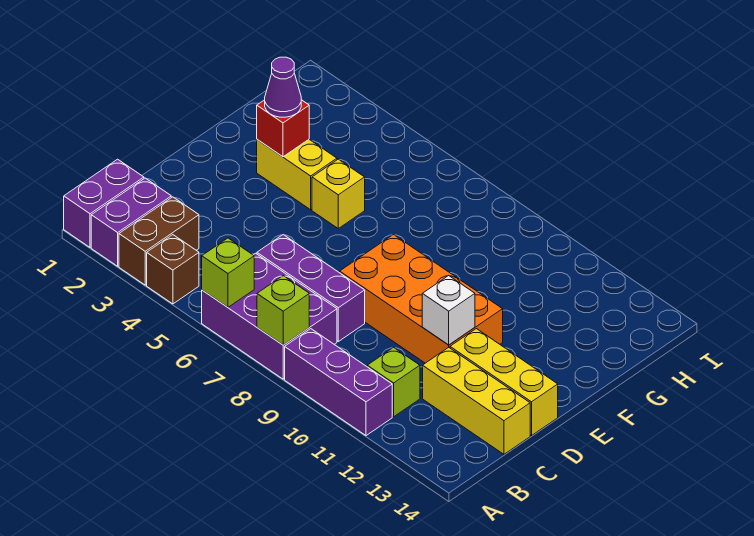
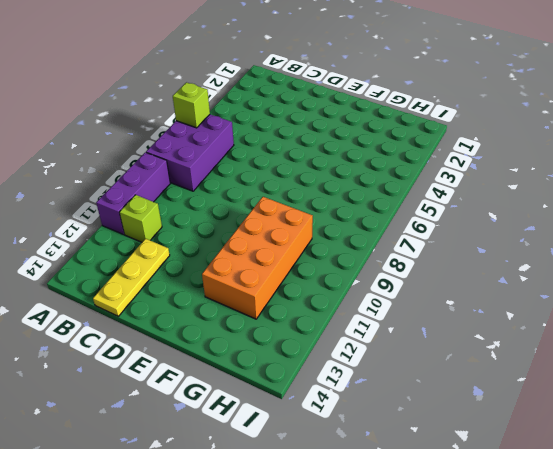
yellow 1x3 plate [93,239,170,316] -> yellow 1x3 brick [423,347,530,454]
orange 2x4 brick [202,197,313,319] -> orange 2x4 brick moved to [340,235,503,363]
none -> purple 1x2 brick [64,159,144,247]
none -> purple 1x2 brick [91,178,171,266]
none -> brown 1x2 brick [119,197,199,285]

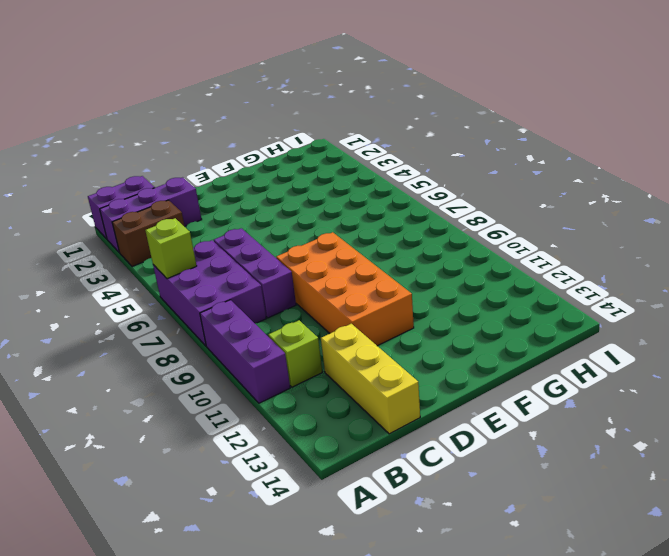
purple 1x3 brick [100,177,202,252] -> purple 1x2 brick [91,178,171,266]
none -> brown 1x1 brick [147,235,199,304]
none -> yellow 1x3 brick [450,329,558,436]
none -> yellow 1x2 brick [257,139,337,210]

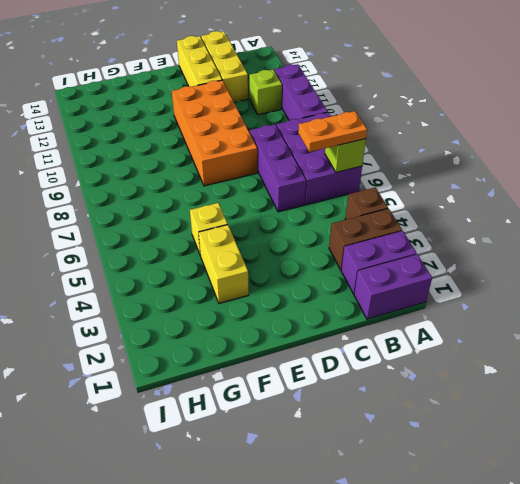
orange 1x2 plate [298,111,367,152] -> none
none -> lime 1x1 brick [257,276,309,345]
none -> white 1x1 brick [422,276,475,345]
none -> red 1x1 brick [257,100,309,157]

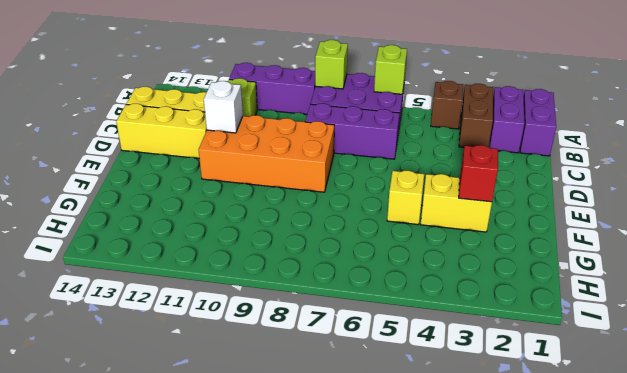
none -> purple 1x1 cone [265,57,301,117]

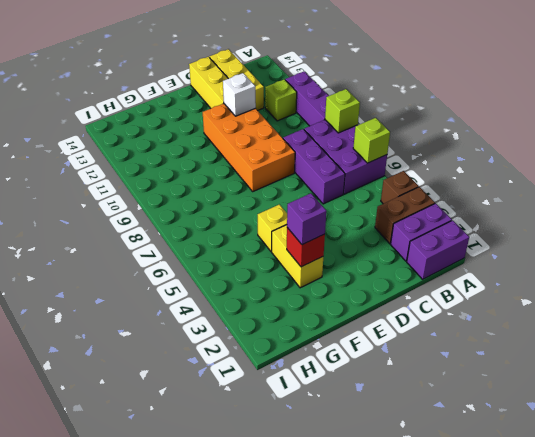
purple 1x1 brick [287,193,327,245] -> purple 1x1 cone [265,57,301,117]

